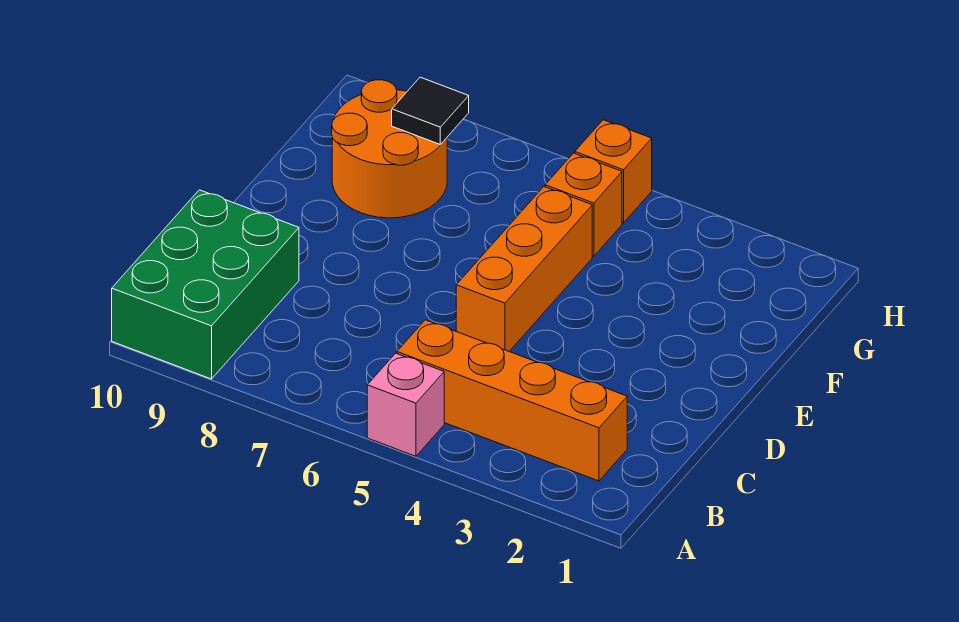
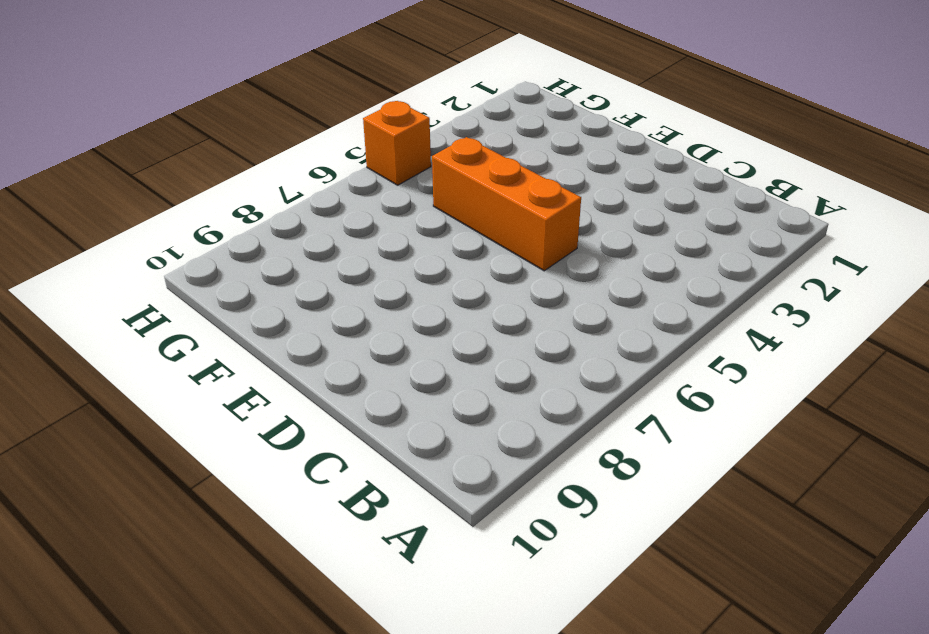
none -> pink 1x1 brick [367,353,444,456]
none -> green 2x3 brick [112,190,299,379]

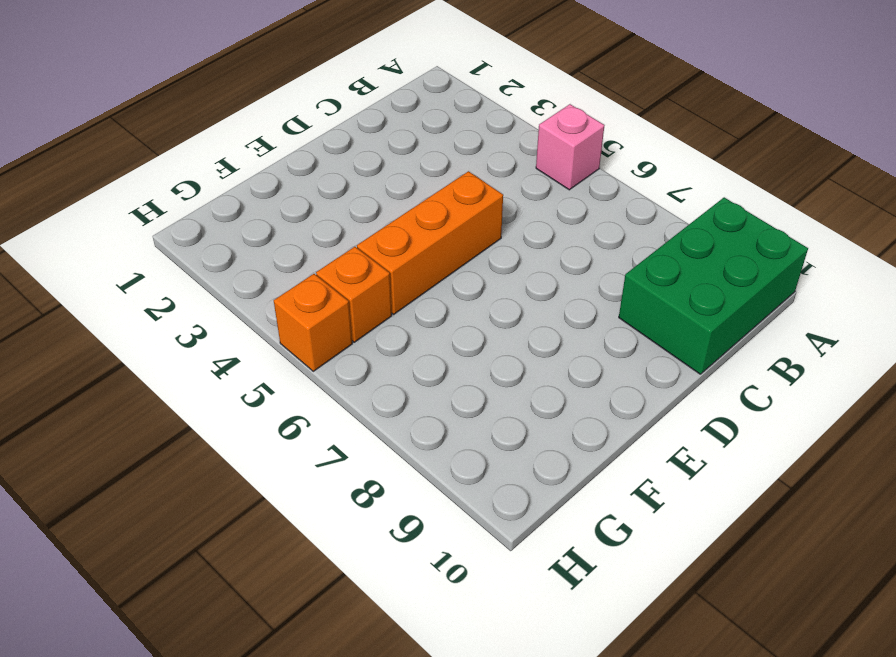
none -> orange 1x4 brick [397,320,627,481]
none -> orange 2x2 round brick [332,80,447,218]

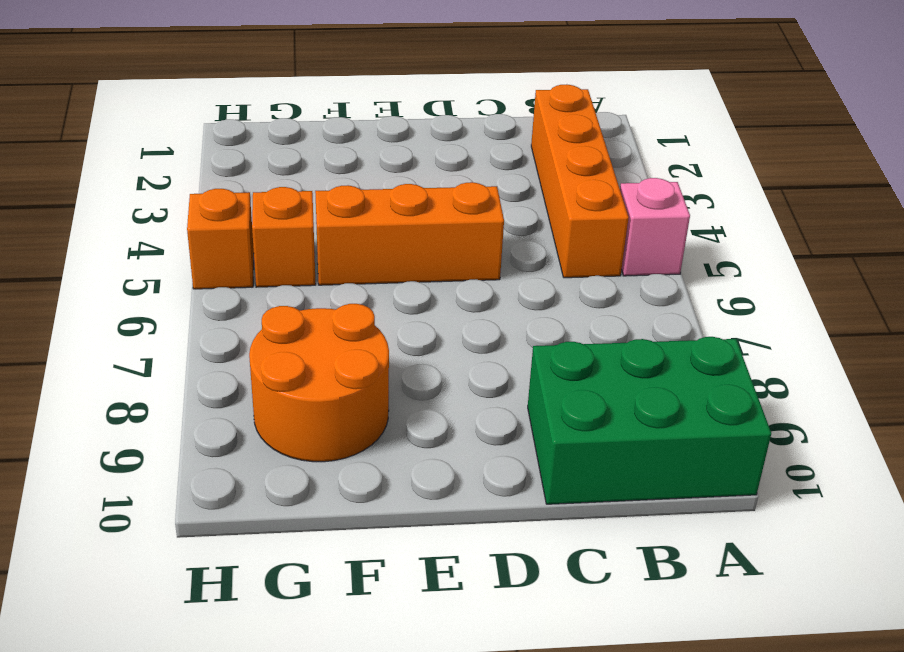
none -> black 1x1 tile [392,77,469,145]

